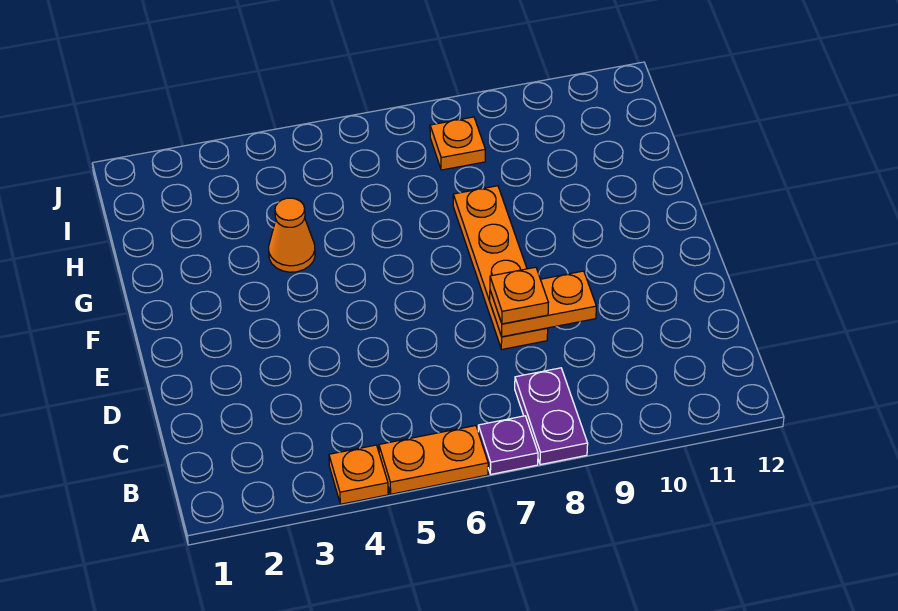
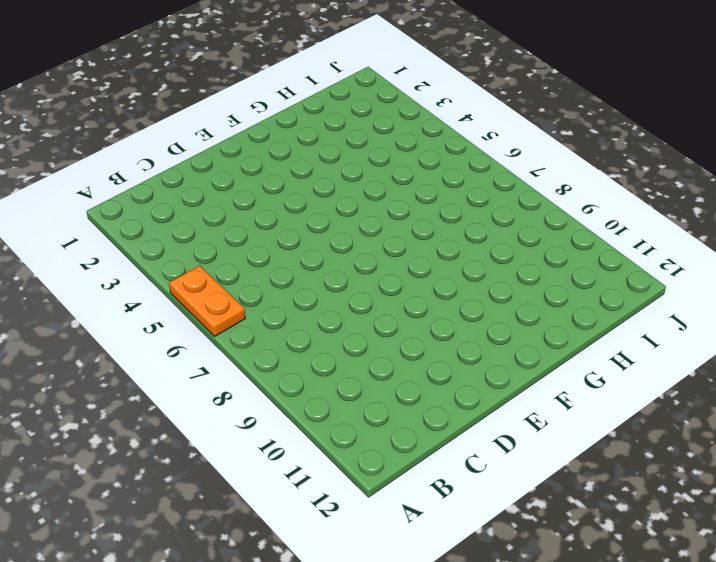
none -> orange 1x1 plate [329,445,388,504]
none -> purple 1x1 plate [478,416,538,474]

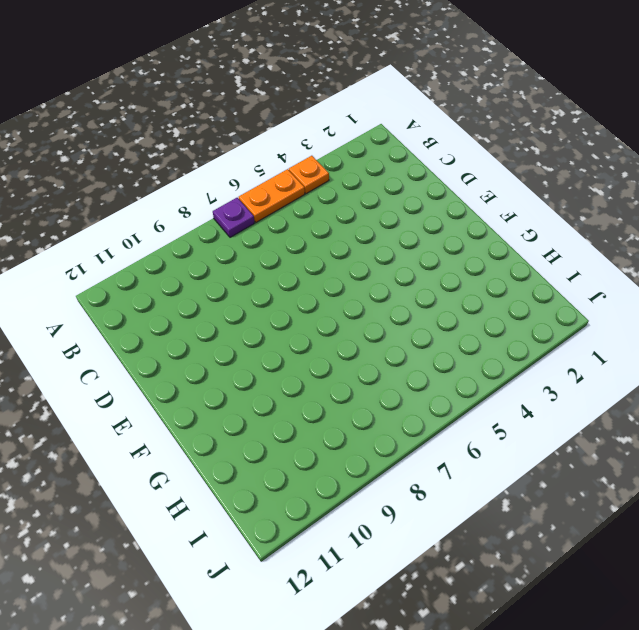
none -> purple 1x2 plate [515,368,588,465]
none -> orange 1x4 plate [453,186,548,349]

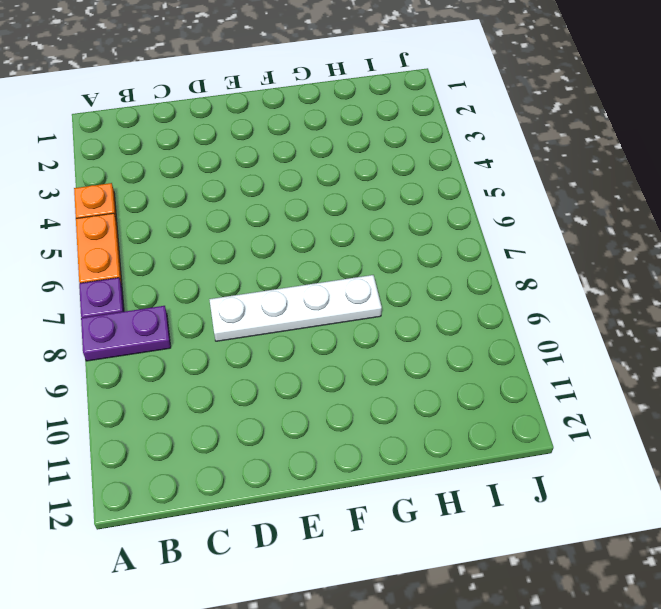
white 1x4 plate [209,275,382,341] -> orange 1x4 plate [453,186,548,349]
none -> orange 1x1 cone [269,198,315,272]
none -> orange 1x1 plate [430,117,485,170]

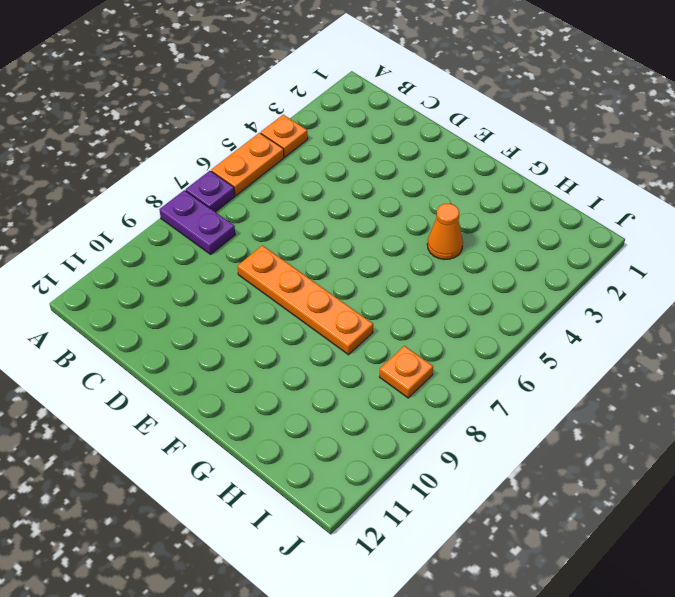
none -> orange 1x2 plate [490,271,596,337]
none -> orange 1x1 plate [490,267,548,324]

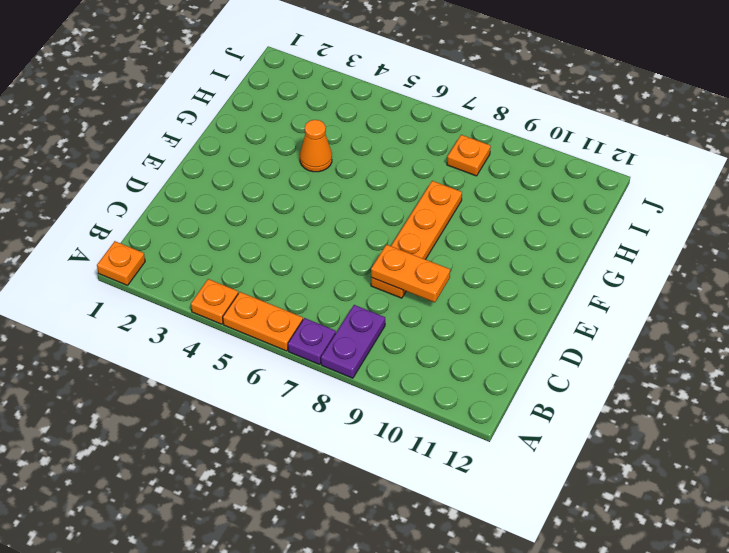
orange 1x1 plate [97,241,145,285] -> orange 1x1 plate moved to [490,267,548,324]

